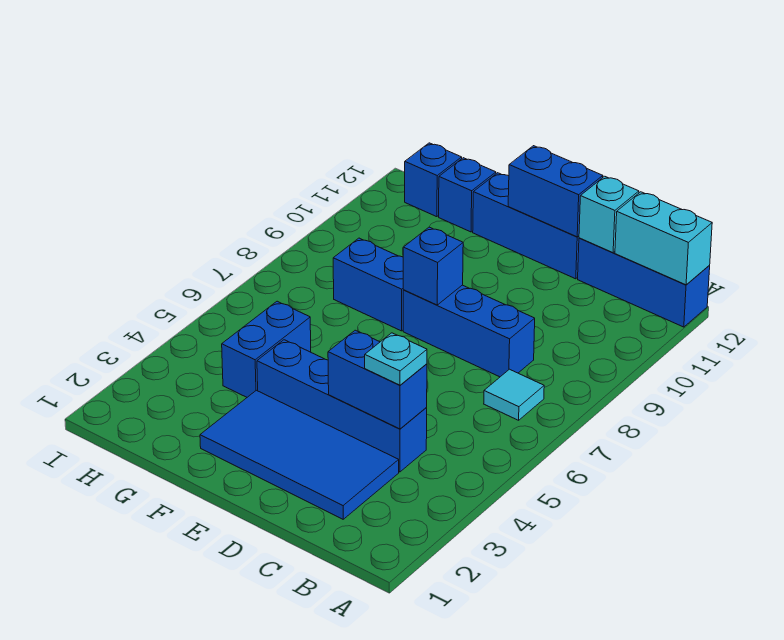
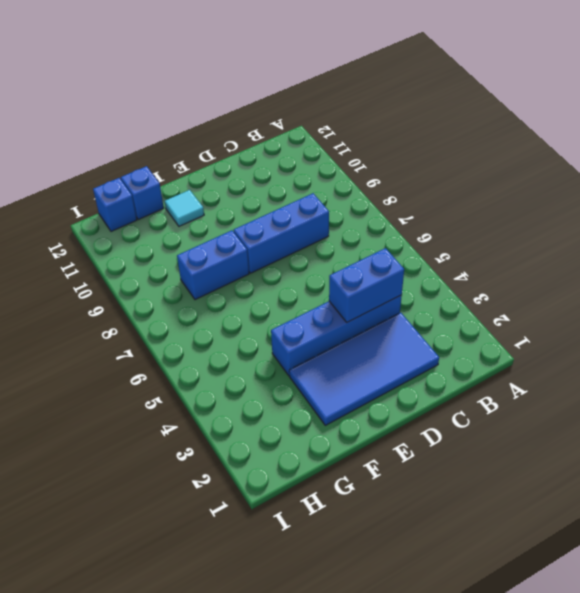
cyan 1x1 tile [165,190,204,226] -> cyan 1x1 tile moved to [484,369,544,420]
none -> blue 1x3 brick [578,238,710,327]
none -> blue 1x3 brick [473,173,579,279]
none -> blue 1x2 brick [222,301,311,397]

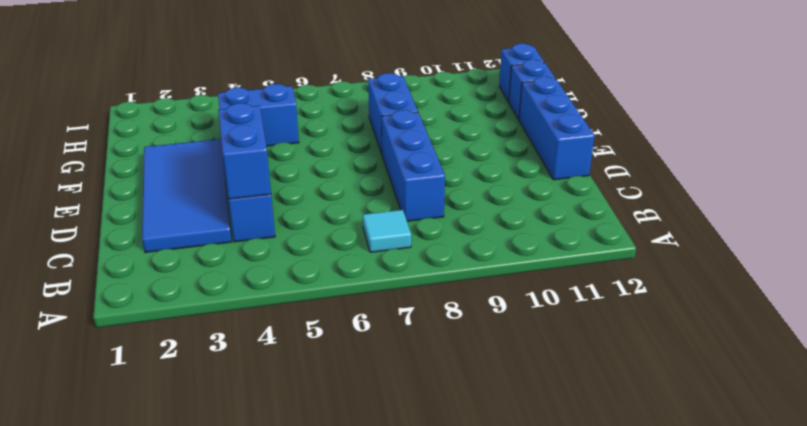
none -> blue 1x3 brick [578,238,710,327]
none -> cyan 1x2 brick [615,192,712,285]
none -> cyan 1x1 brick [579,176,639,253]

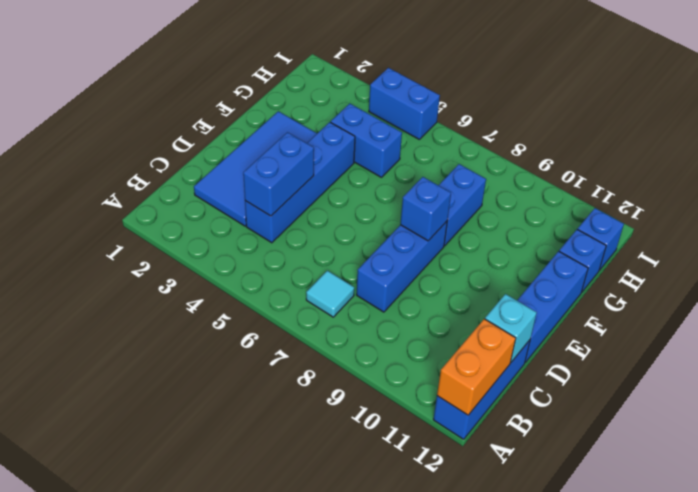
orange 1x2 brick [437,319,516,415] -> cyan 1x2 brick [615,192,712,285]
blue 1x2 brick [369,68,440,139] -> blue 1x2 brick turned to [508,146,603,237]
none -> cyan 1x1 plate [365,333,427,385]

